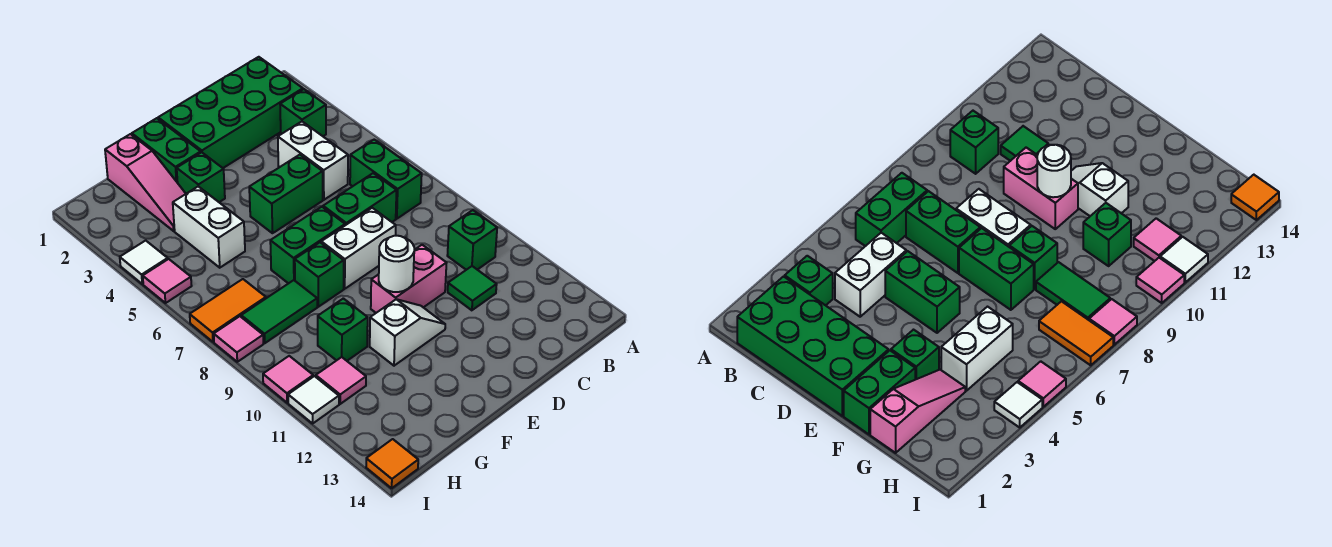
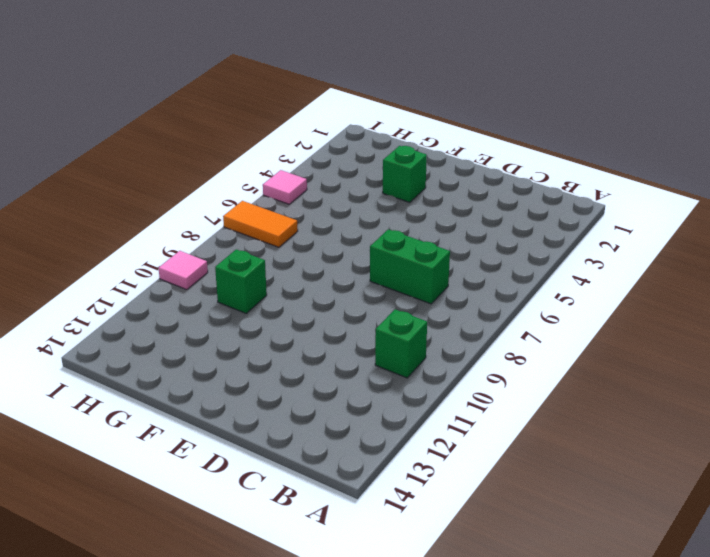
none -> green 2x4 brick [158,57,303,168]
none -> green 1x1 brick [280,89,326,136]
none -> green 1x2 brick [350,140,422,219]

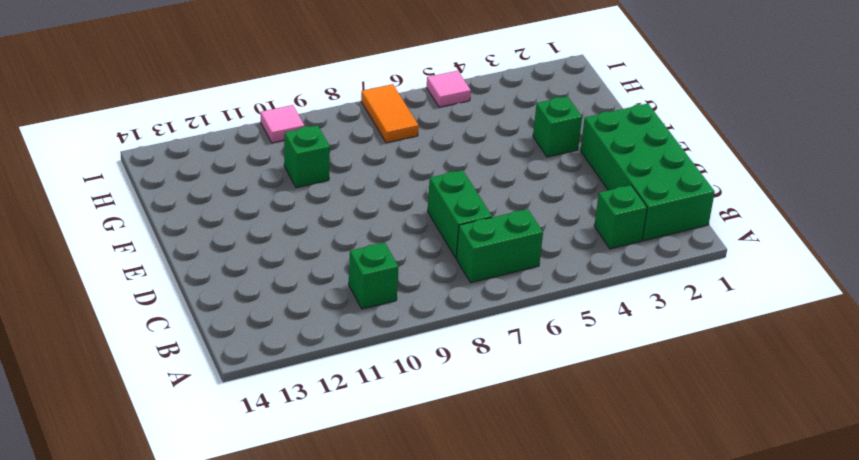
none -> white 1x2 brick [278,122,348,200]
none -> green 1x1 tile [448,266,497,310]
none -> green 1x2 brick [249,155,323,233]

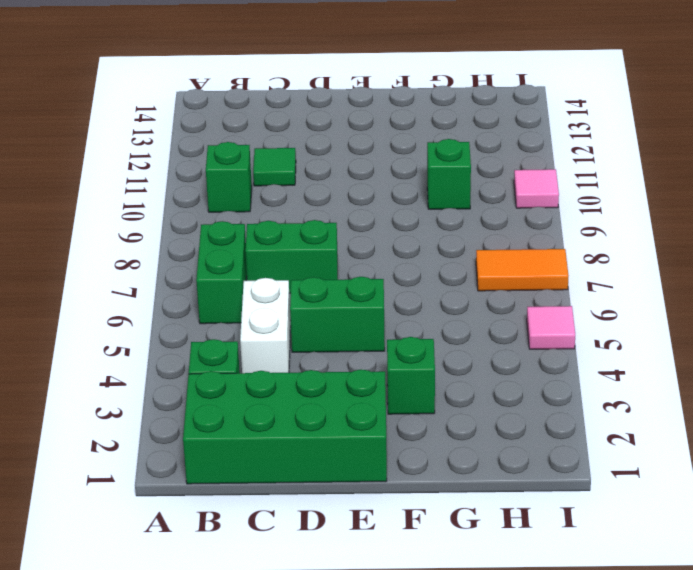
none -> white 1x2 brick [321,208,396,289]
none -> pink 1x2 brick [371,245,446,313]
none -> green 1x2 brick [270,207,345,284]

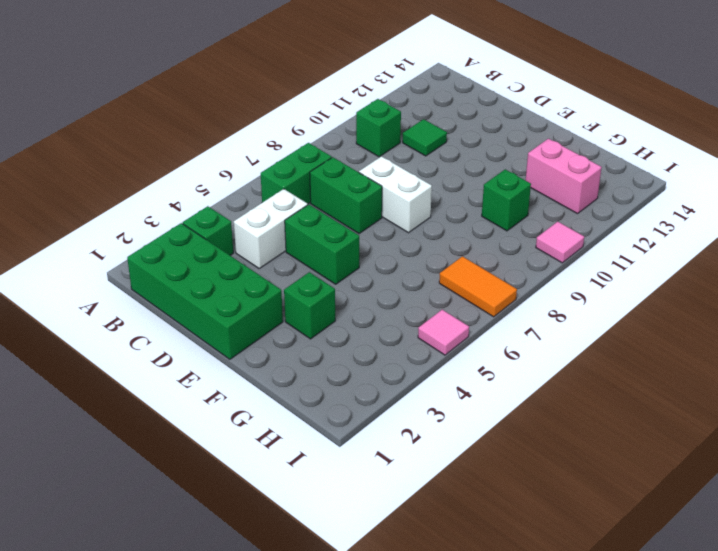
pink 1x2 brick [526,139,602,214] -> pink 1x2 brick moved to [371,245,446,313]
none -> green 1x2 brick [270,207,345,284]
none -> white 1x2 slope [370,299,445,366]
none -> green 1x2 brick [132,118,201,183]

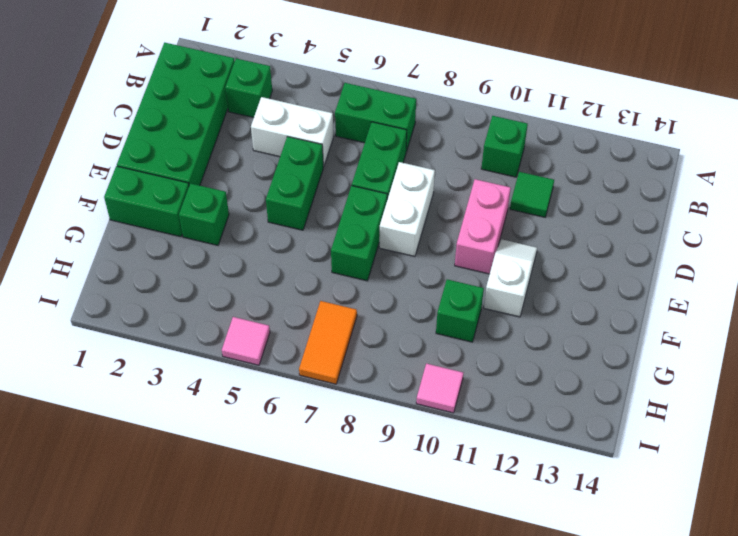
none -> green 1x1 brick [295,243,344,307]
none -> pink 1x3 slope [105,134,186,231]
none -> white 1x2 brick [173,186,245,268]

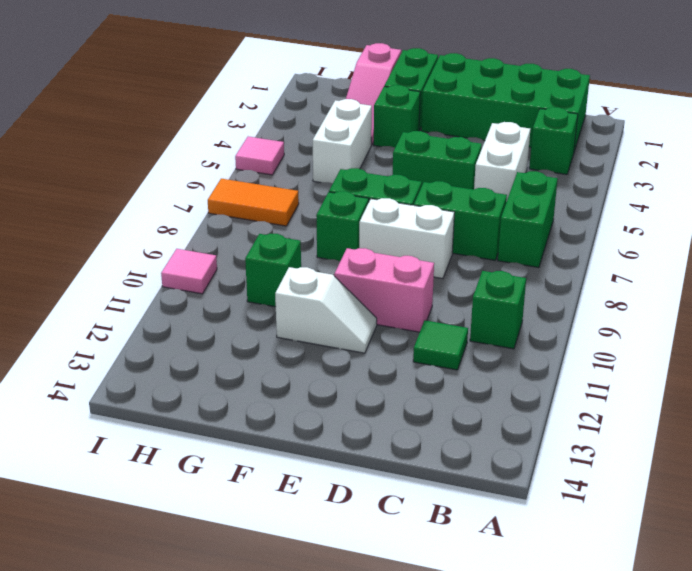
none -> green 1x2 tile [241,280,317,343]
none -> pink 1x1 tile [316,357,366,404]
none -> white 1x1 tile [120,241,168,284]

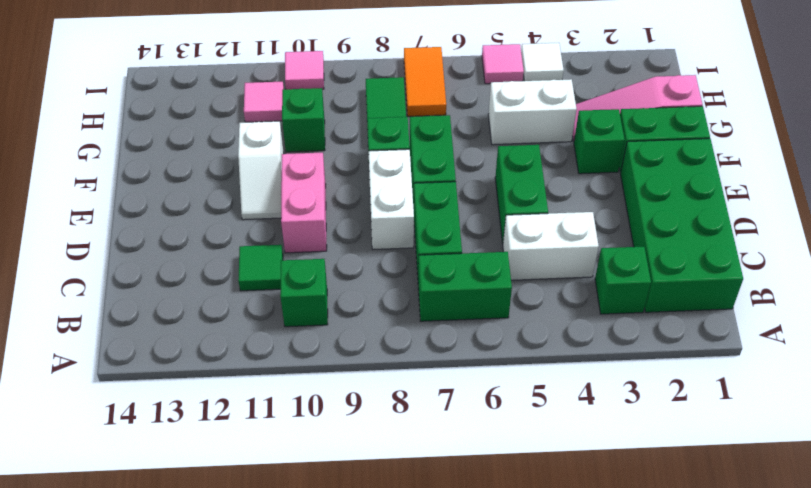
none -> pink 1x1 tile [214,316,263,362]
none -> white 1x1 tile [288,376,339,423]
none -> orange 1x1 tile [366,439,418,488]

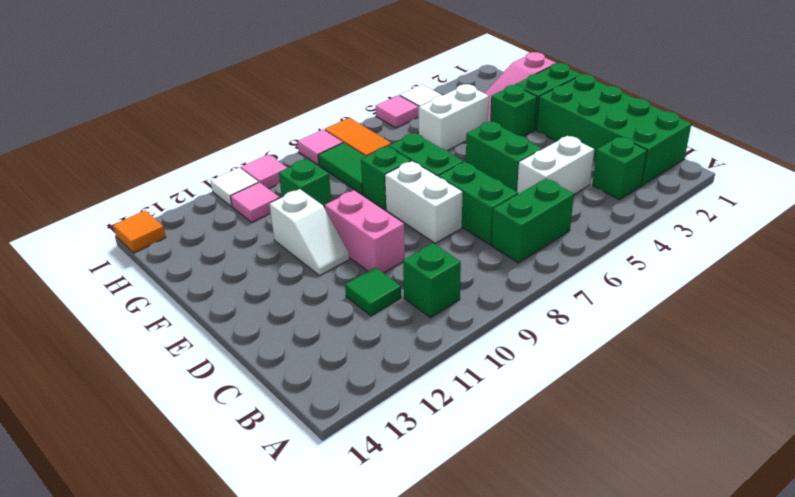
none -> white 1x1 round brick [379,236,414,292]

